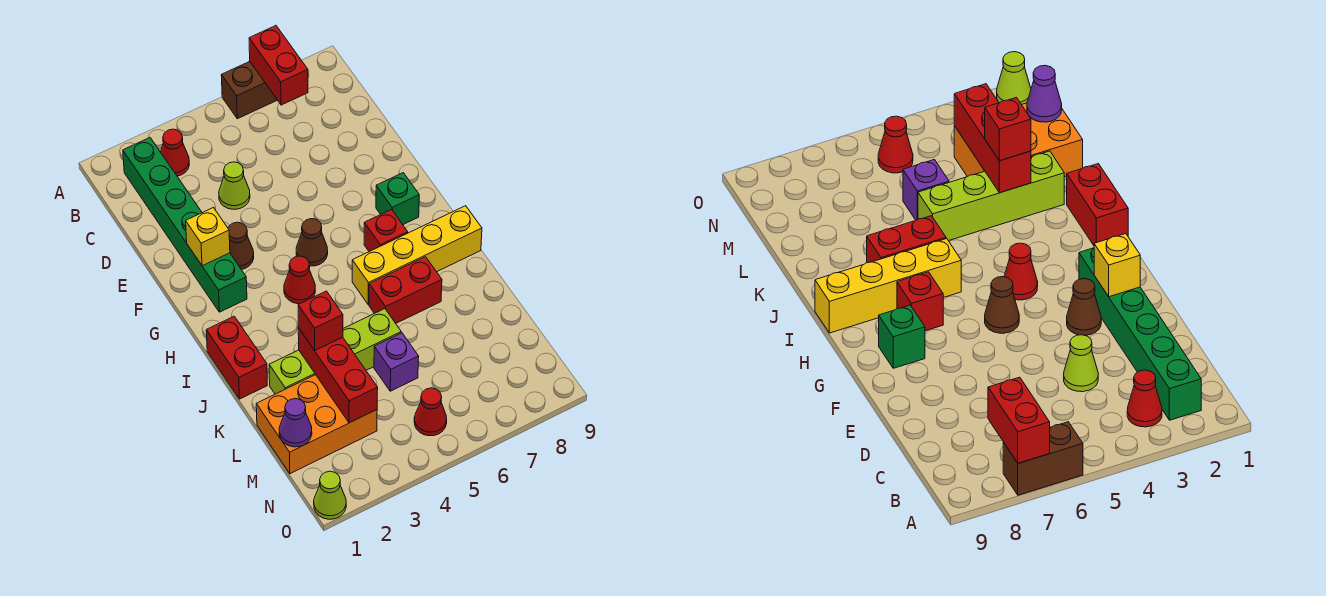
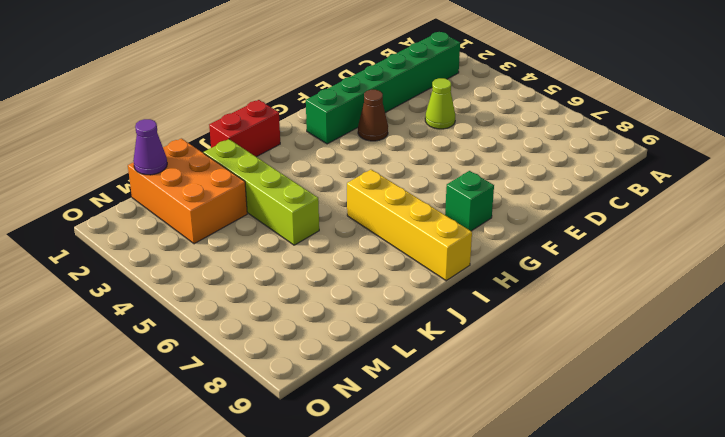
none -> brown 1x2 brick [221,62,277,119]
none -> red 1x1 cone [161,129,189,176]
none -> brown 1x1 cone [296,219,328,266]

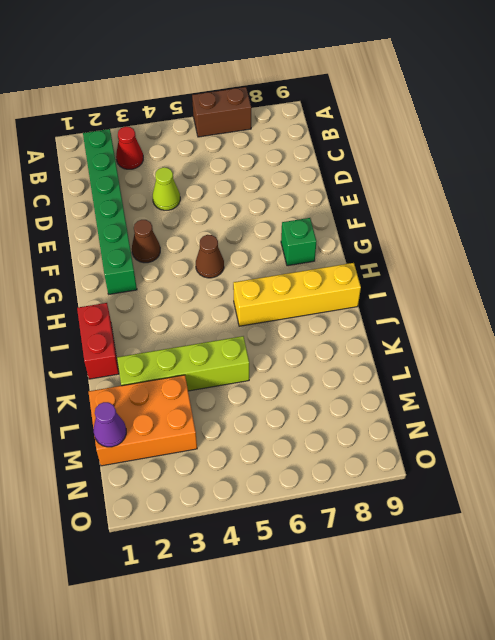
none -> red 1x1 cone [284,256,315,304]
none -> red 1x1 brick [364,210,408,252]
none -> red 1x2 brick [369,257,442,323]

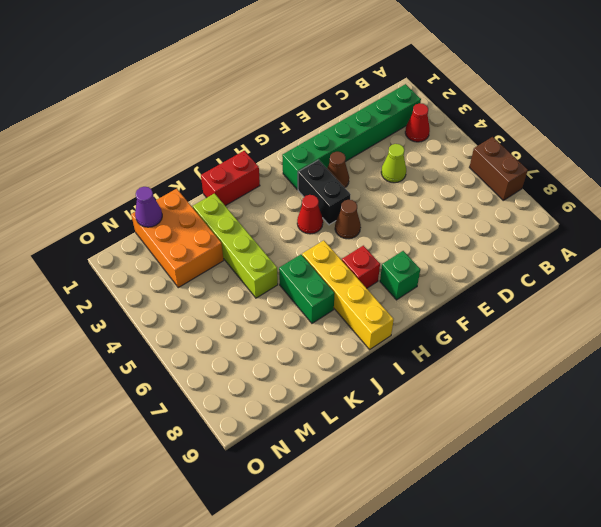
black 1x2 brick [298,160,351,225] -> none
green 1x2 brick [279,255,335,323] -> red 1x2 brick [369,257,442,323]
none -> purple 1x1 brick [374,333,419,391]
none -> red 1x1 cone [414,388,447,436]
none -> lime 1x1 cone [314,471,346,519]

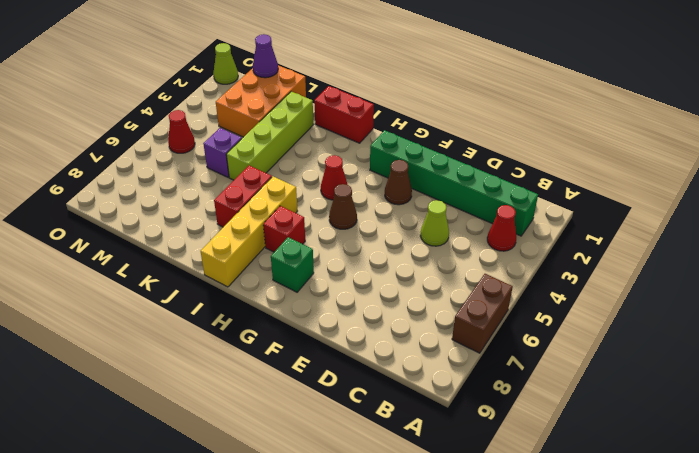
none -> red 1x2 brick [249,26,308,105]
none -> yellow 1x1 brick [186,208,230,266]
none -> red 1x3 brick [298,328,378,423]

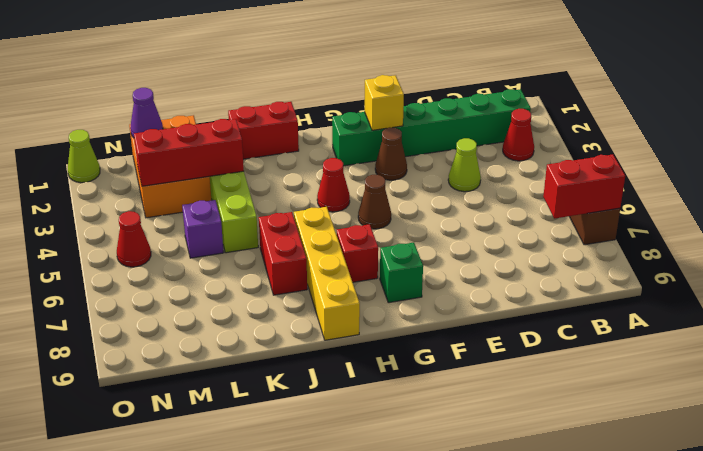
none -> red 1x1 brick [298,291,343,350]

